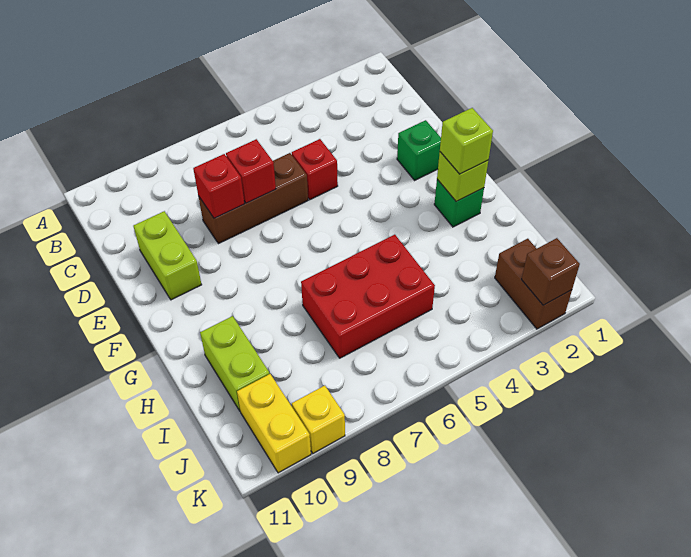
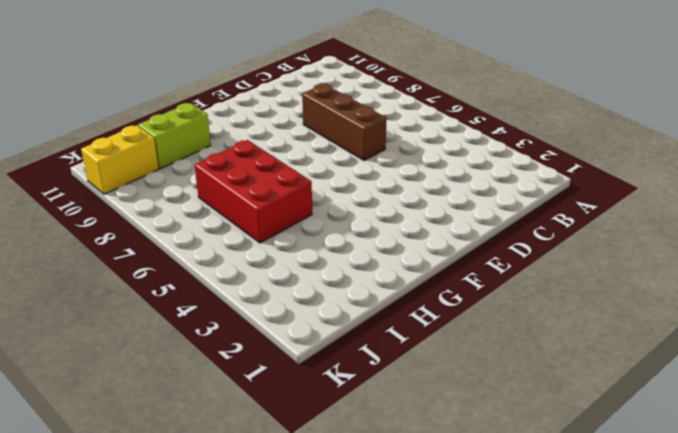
none -> red 1x1 brick [292,139,338,200]
none -> lime 1x2 brick [134,211,202,300]
none -> green 1x1 brick [397,120,441,180]

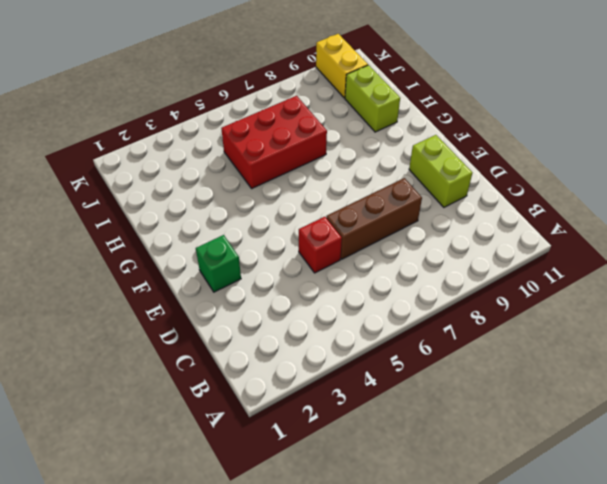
none -> green 1x1 brick [434,179,484,227]
none -> brown 1x2 brick [495,239,572,329]
none -> yellow 1x1 brick [292,386,345,453]

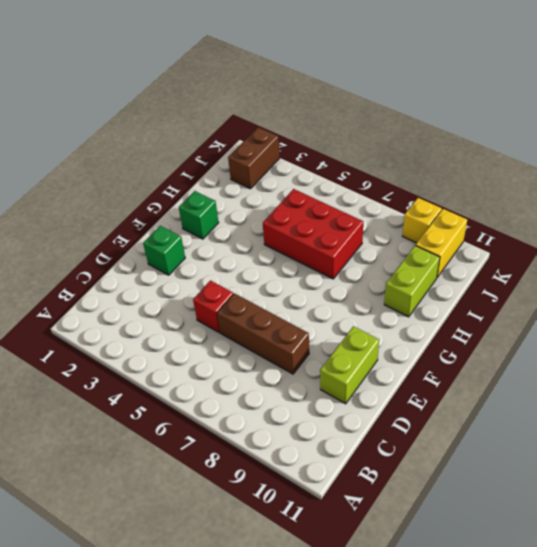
none -> red 1x1 brick [226,139,276,203]
none -> red 1x1 brick [193,154,244,218]
none -> lime 1x1 brick [437,152,488,201]

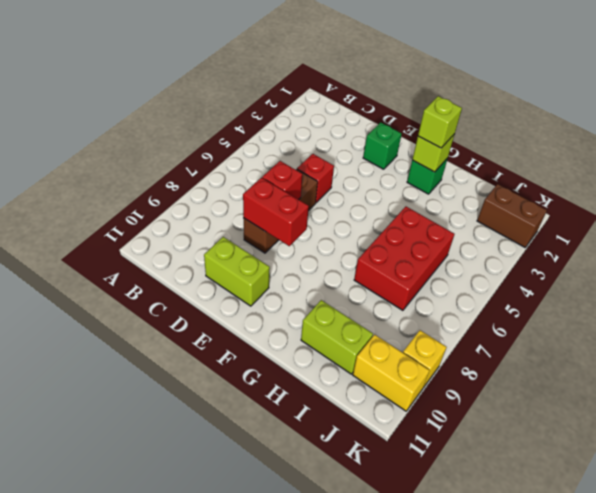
red 1x2 brick [243,178,309,246] -> red 1x1 brick [193,154,244,218]
none -> brown 1x1 brick [521,238,580,305]

